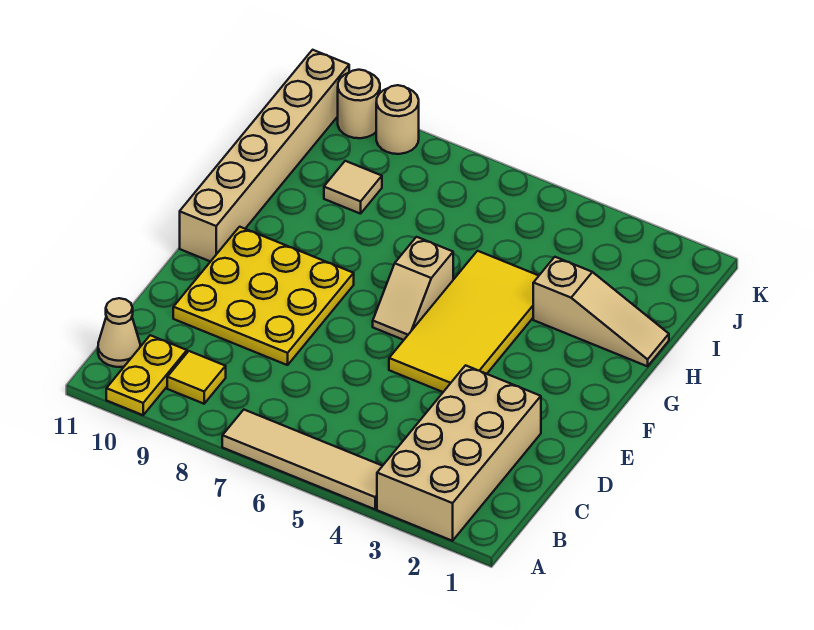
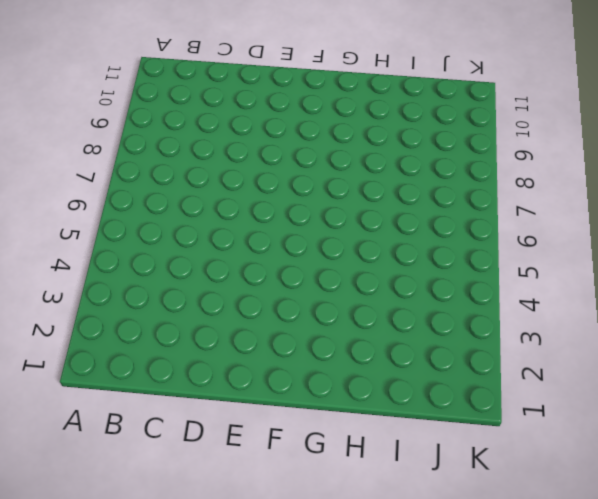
none -> tan 2x4 brick [377,365,541,541]
none -> tan 1x4 tile [222,410,382,509]
none -> yellow 1x2 plate [106,335,187,415]

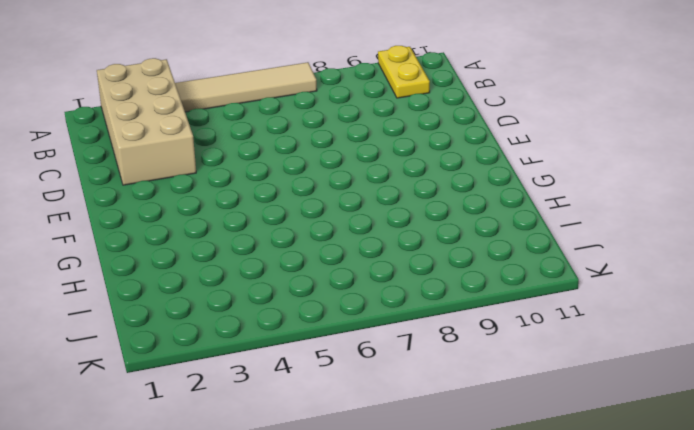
none -> yellow 1x1 tile [167,351,226,404]
none -> tan 1x1 cone [98,298,140,367]
none -> yellow 3x3 plate [173,227,354,365]

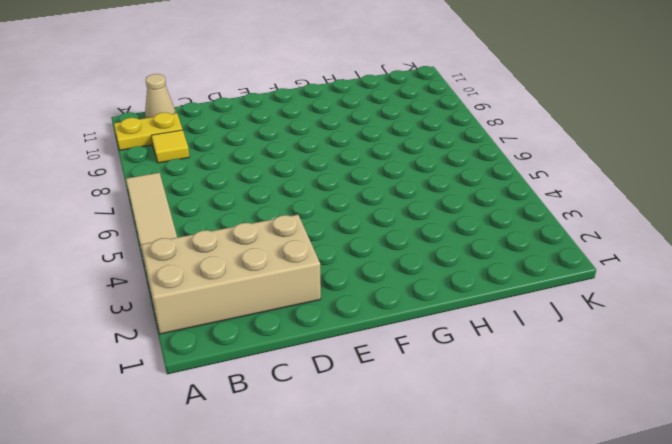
none -> yellow 3x3 plate [173,227,354,365]
none -> yellow 2x4 tile [389,251,539,392]
none -> tan 1x2 slope [373,237,453,340]

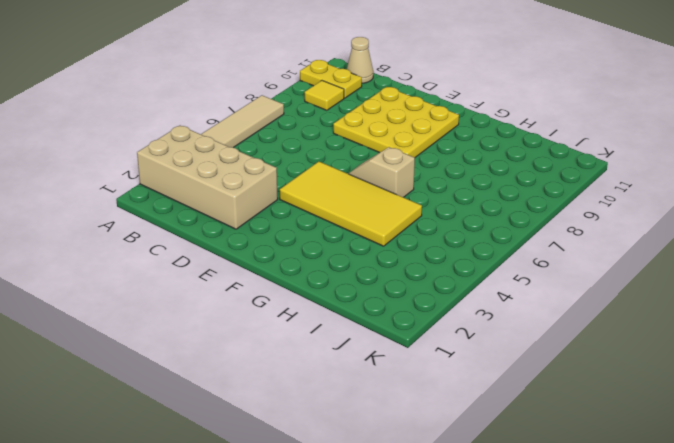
none -> tan 1x6 brick [180,50,349,262]
none -> tan 1x3 slope [533,257,669,366]
none -> tan 1x1 tile [324,161,382,214]

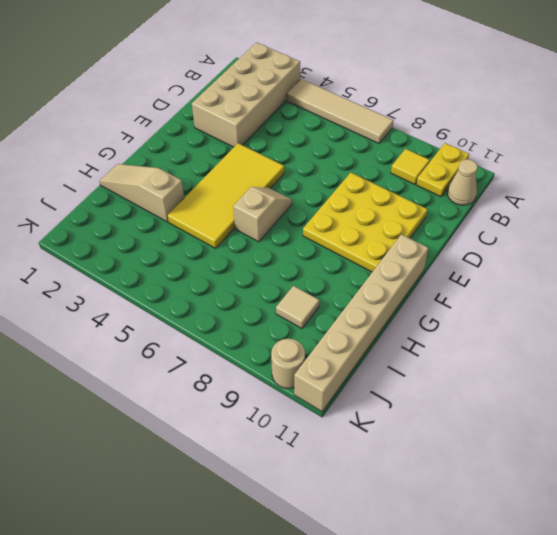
none -> tan 1x1 round brick [376,85,419,154]

